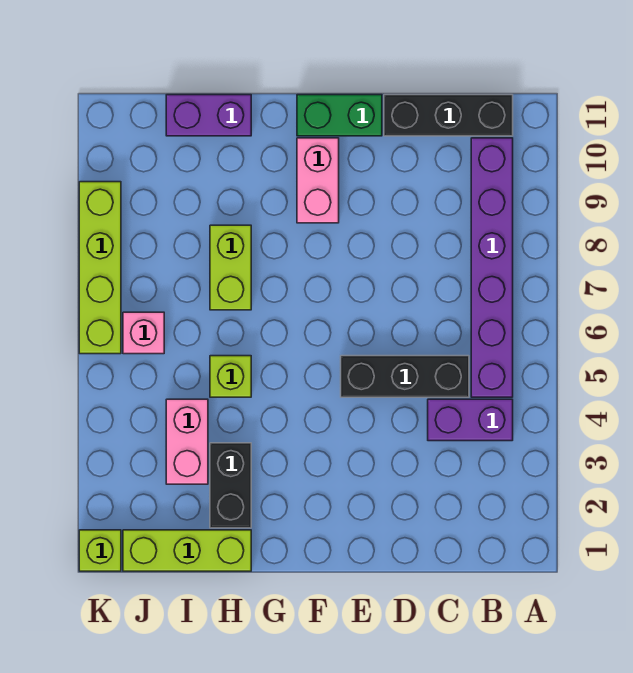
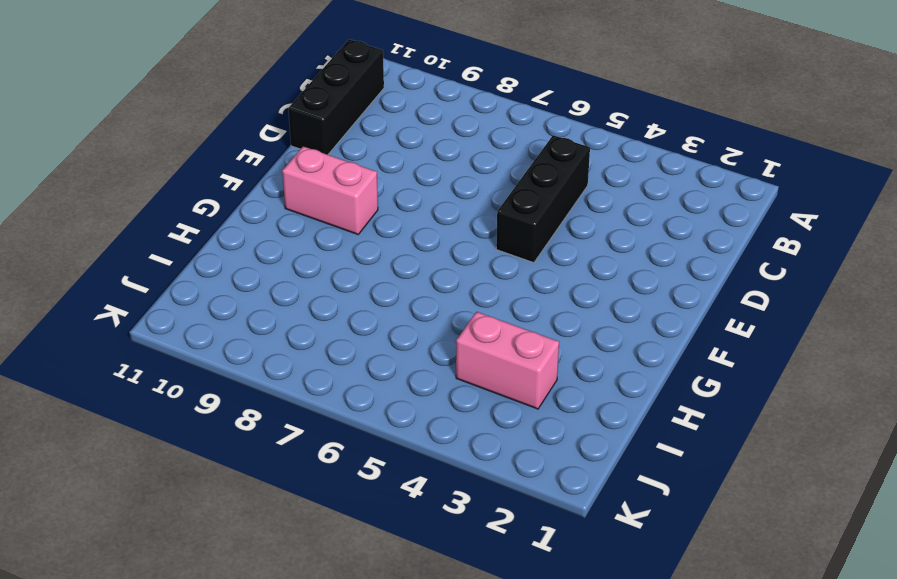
none -> purple 1x2 brick [428,399,513,441]
none -> purple 1x6 brick [471,138,513,397]
none -> green 1x2 brick [297,95,382,136]

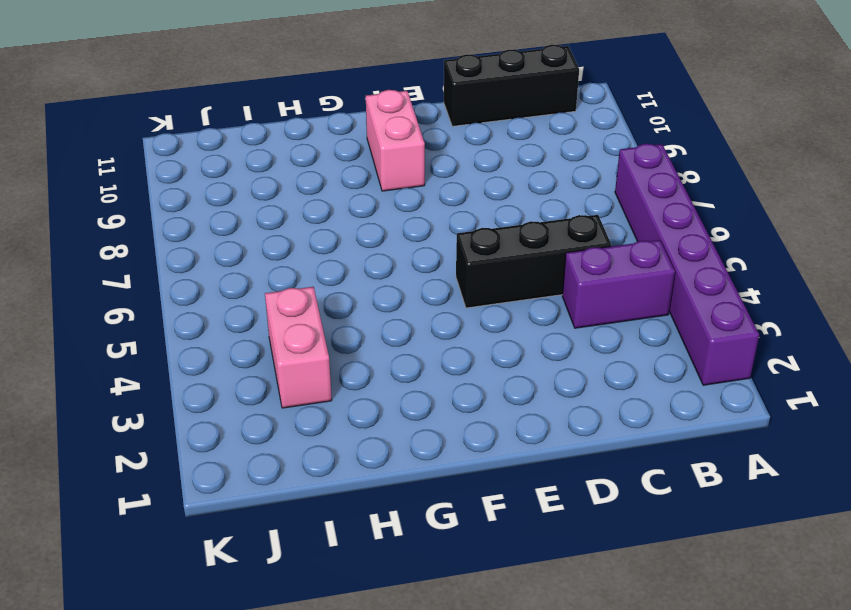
purple 1x6 brick [615,144,759,385] -> purple 1x6 brick moved to [471,138,513,397]
none -> green 1x2 brick [297,95,382,136]
none -> lime 1x3 brick [123,530,251,571]
none -> black 1x2 brick [210,443,251,528]

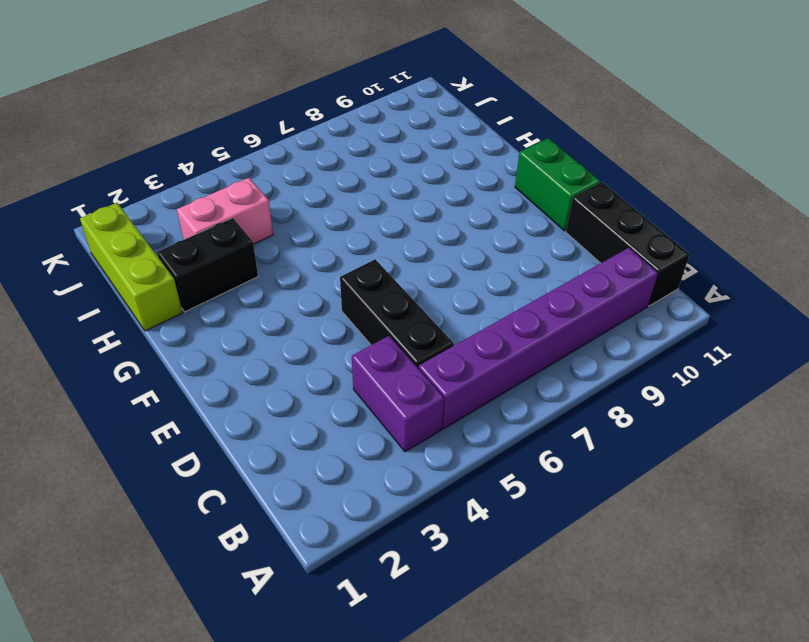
none -> pink 1x2 brick [297,138,339,223]
none -> lime 1x1 brick [210,356,251,397]
none -> lime 1x2 brick [210,225,251,310]

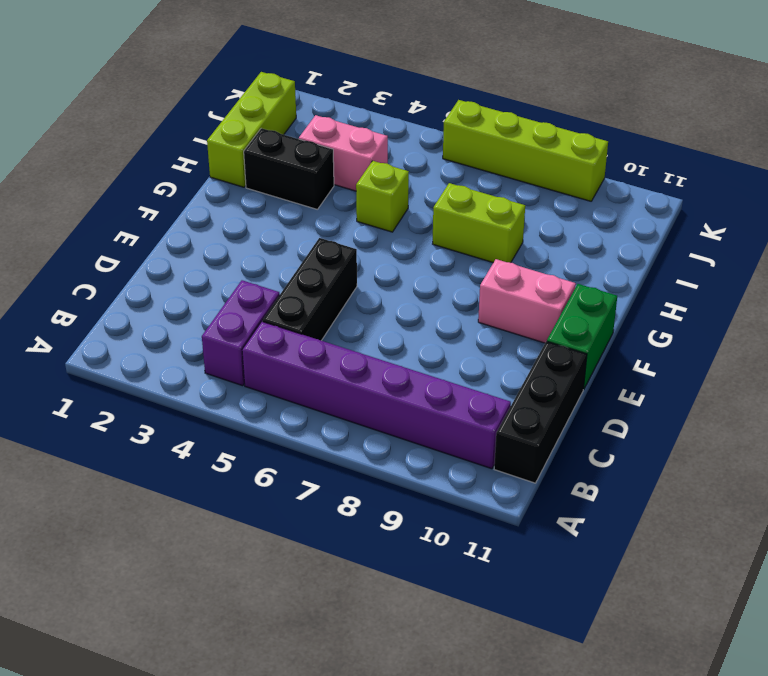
none -> purple 1x2 brick [166,95,251,136]
none -> pink 1x1 brick [123,312,164,354]
none -> lime 1x1 brick [79,530,121,571]

